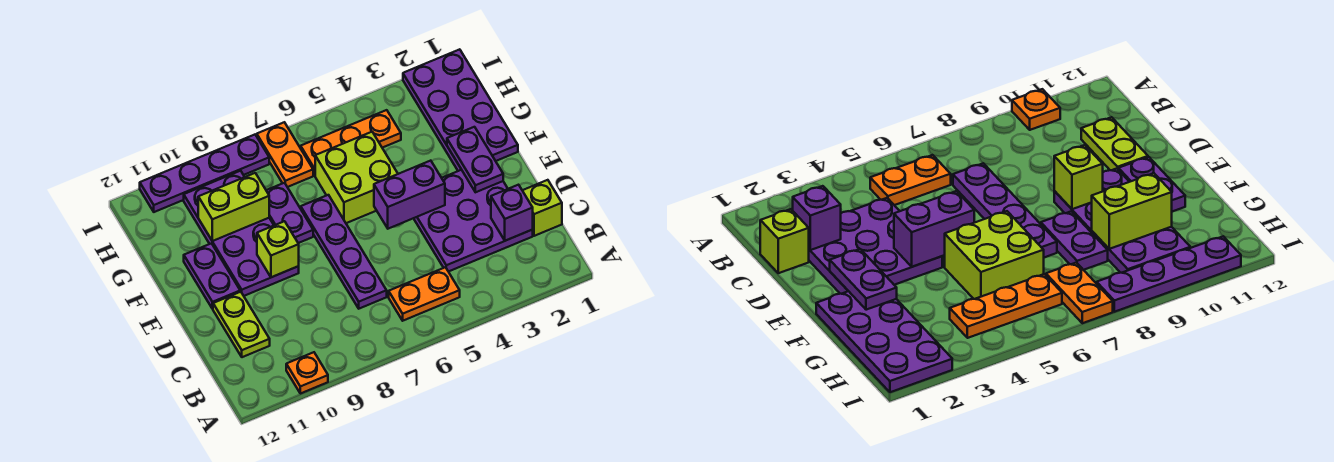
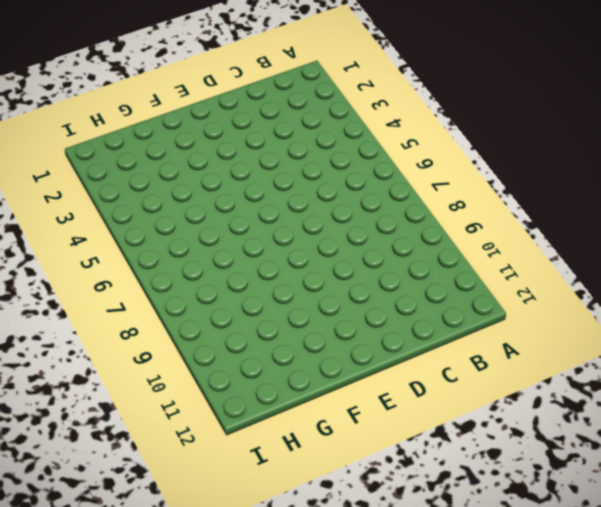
none -> orange 1x1 plate [286,352,328,394]
none -> orange 1x2 plate [389,267,460,321]
none -> lime 1x1 brick [522,180,562,236]

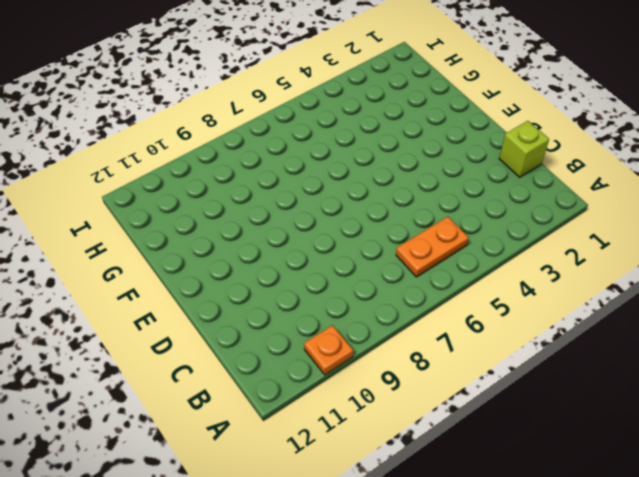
none -> purple 3x3 plate [414,170,533,272]
none -> purple 1x4 plate [301,195,387,309]
none -> lime 1x2 plate [213,292,270,357]

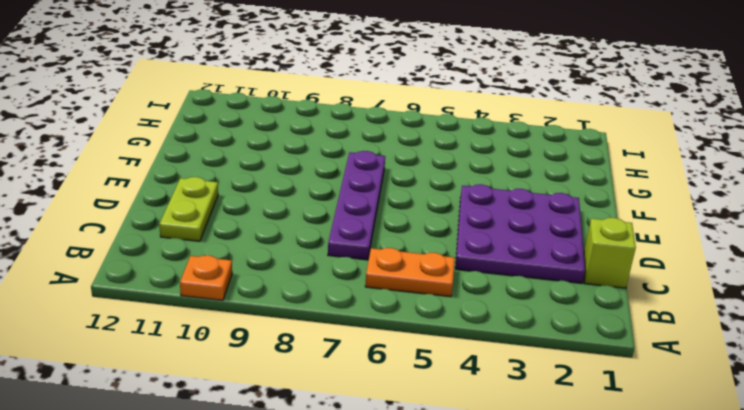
none -> purple 2x4 plate [184,171,299,296]
none -> purple 1x2 plate [184,243,240,309]
none -> purple 2x4 plate [403,49,518,171]

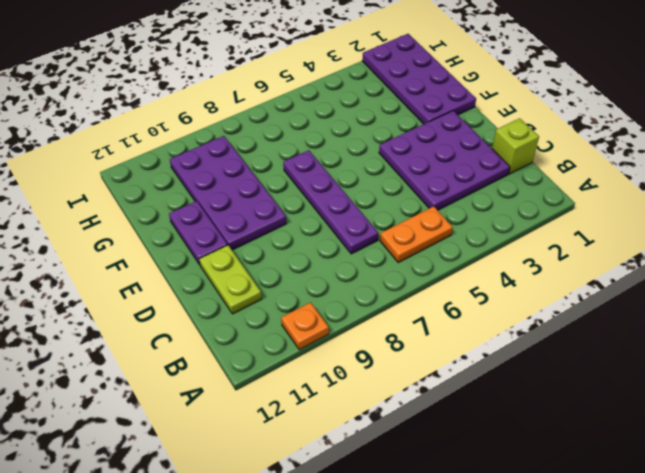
none -> lime 2x2 brick [315,132,398,223]
none -> purple 1x2 plate [266,183,313,243]
none -> orange 1x3 plate [301,110,401,175]

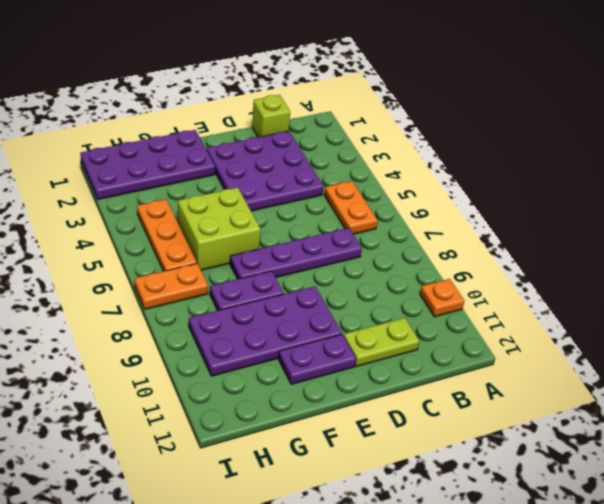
none -> purple 1x4 plate [140,135,269,212]
none -> purple 1x1 brick [491,185,533,241]
none -> purple 1x2 plate [447,127,503,192]

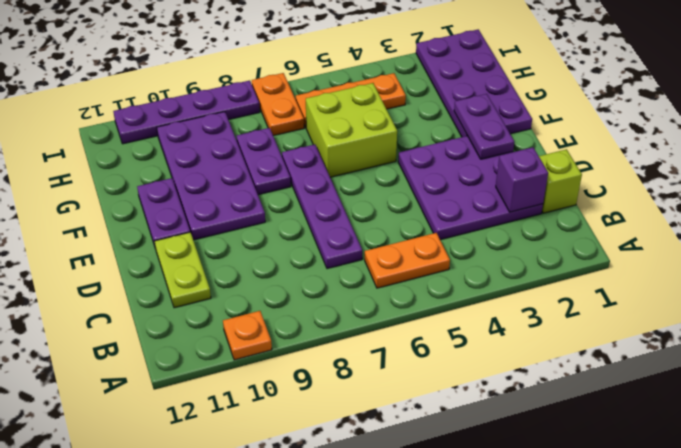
none -> purple 1x2 brick [374,161,445,229]
none -> lime 1x1 brick [257,221,299,277]
none -> lime 1x2 brick [198,173,269,241]

